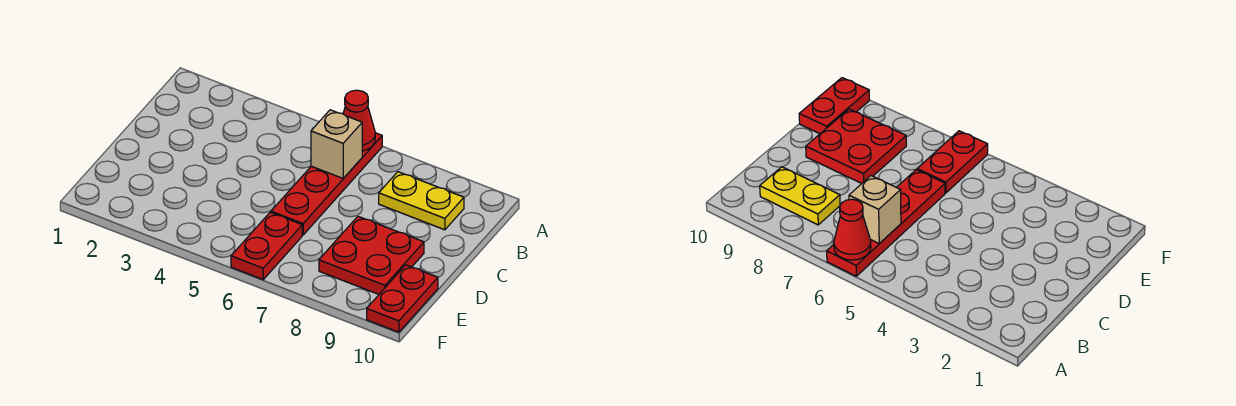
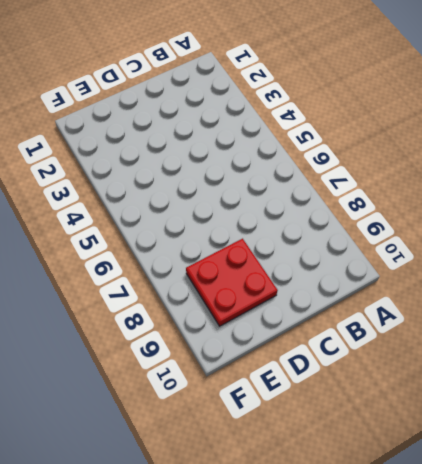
none -> red 1x4 plate [271,133,382,235]
none -> yellow 1x2 plate [379,172,464,230]

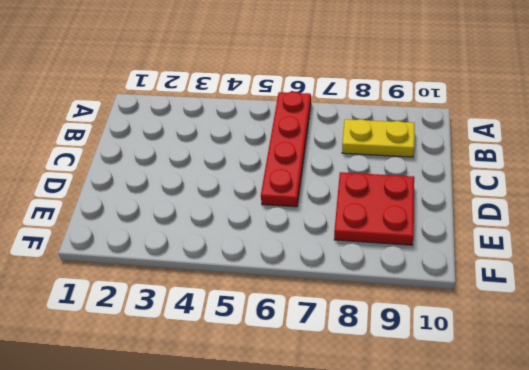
none -> red 1x2 plate [231,212,302,279]
none -> red 1x2 plate [367,265,438,332]

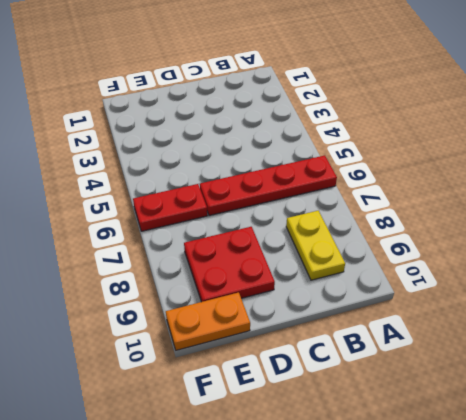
orange 1x2 plate [166,292,250,350] -> red 1x2 plate [367,265,438,332]
none -> red 1x1 cone [343,90,375,151]
none -> tan 1x1 brick [311,110,362,178]

